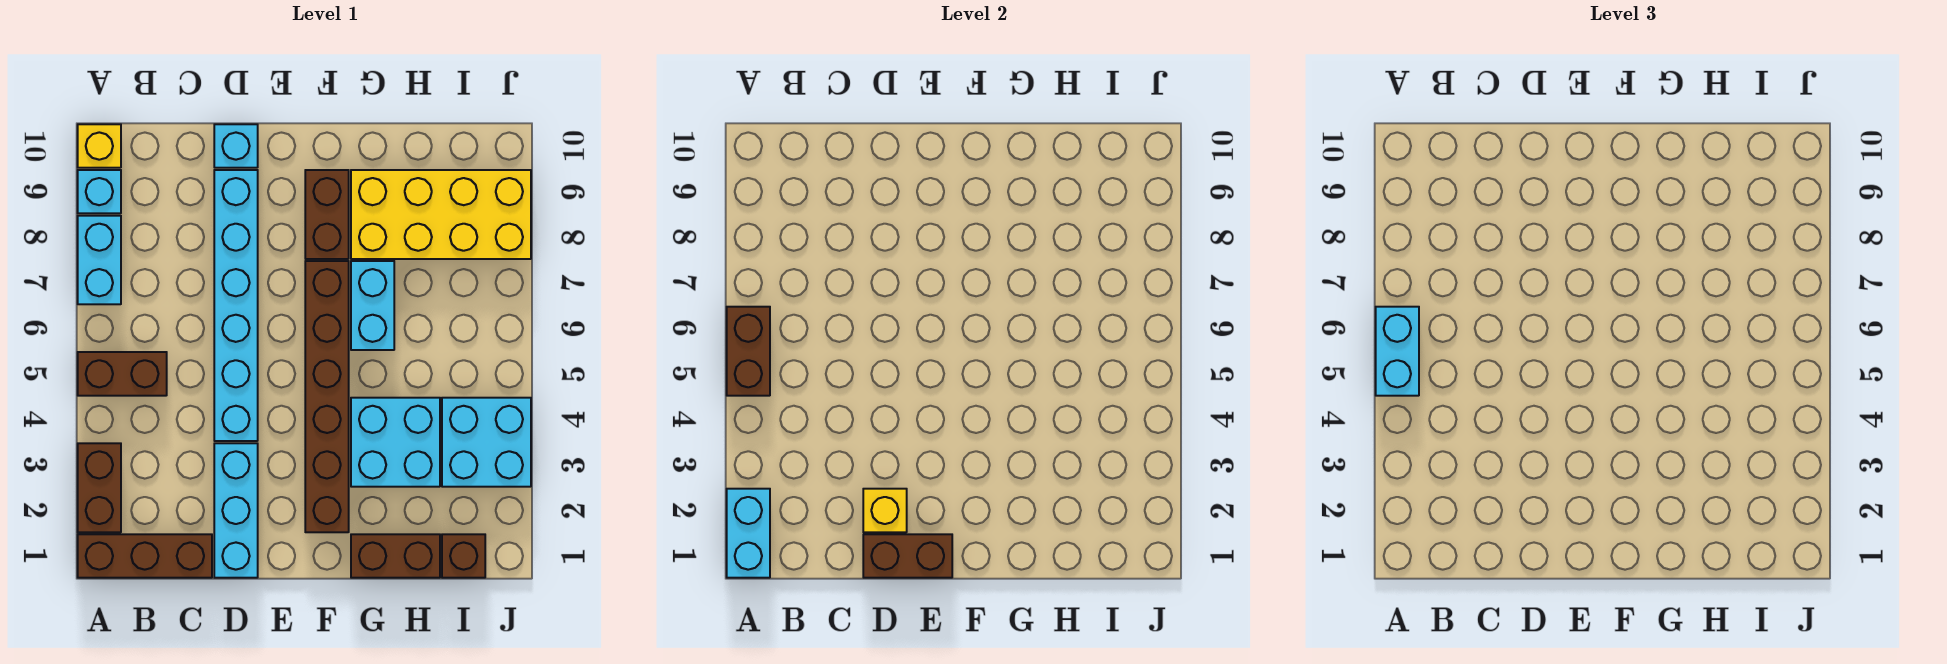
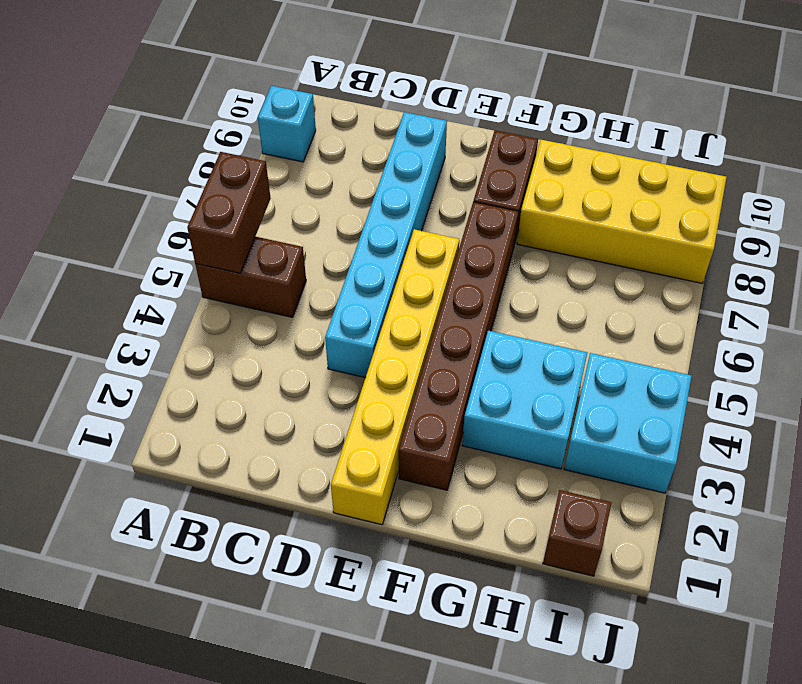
yellow 1x6 brick [331,229,459,525] -> none
none -> brown 1x3 brick [78,534,212,578]
none -> brown 1x2 brick [78,443,121,532]
none -> cyan 1x2 brick [78,216,121,304]

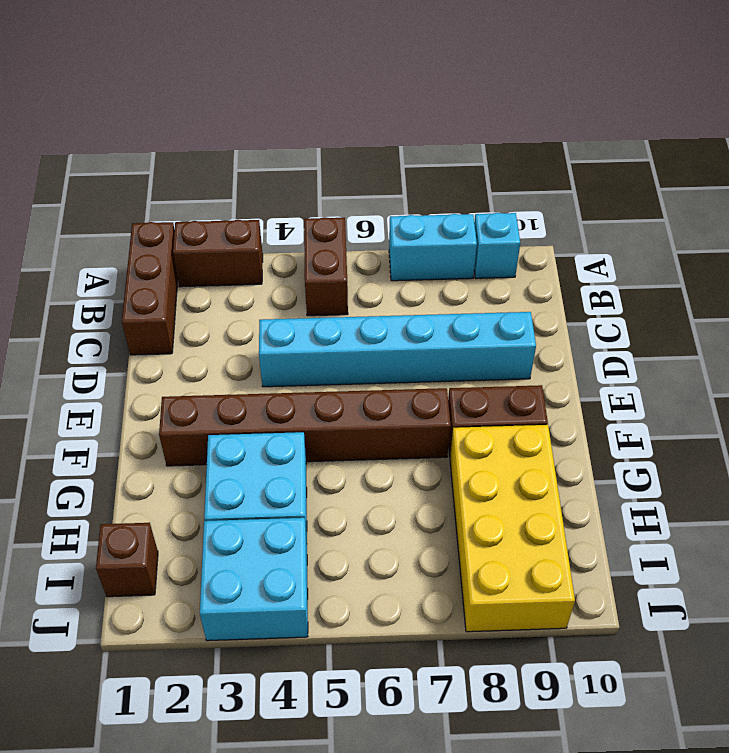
none -> yellow 1x1 brick [78,124,121,168]
none -> cyan 1x3 brick [214,443,258,578]
none -> cyan 1x1 brick [214,124,258,168]

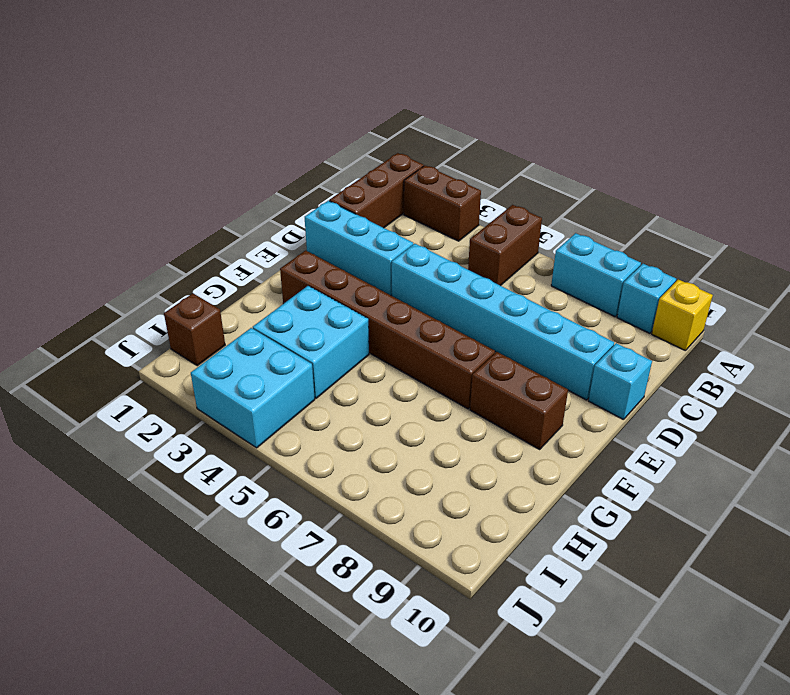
none -> brown 1x2 brick [351,534,440,578]
none -> cyan 1x2 brick [351,261,394,350]
none -> yellow 2x4 brick [351,170,531,259]

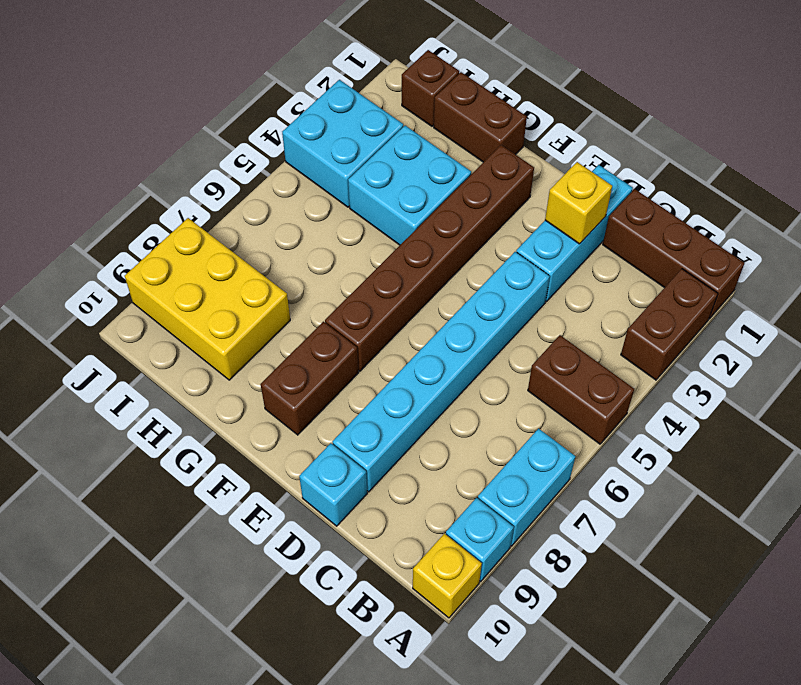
yellow 2x3 brick [125,218,290,380] -> yellow 2x4 brick [351,170,531,259]
none -> cyan 1x2 brick [351,261,394,350]
none -> cyan 1x2 brick [727,489,770,578]
none -> brown 1x2 brick [727,307,770,396]

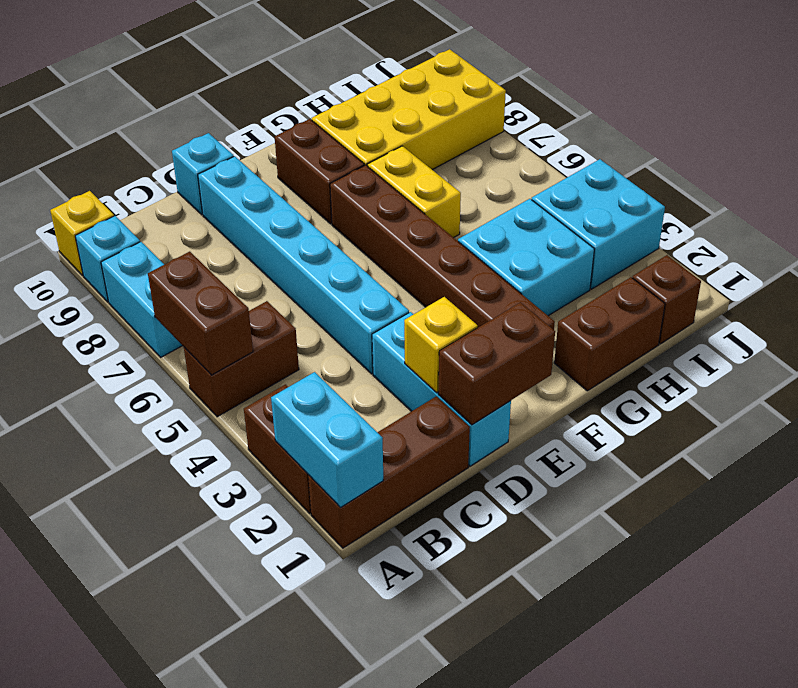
yellow 1x2 brick [367,146,461,238] -> cyan 1x2 brick [351,261,394,350]
none -> cyan 1x2 brick [1376,307,1419,396]

